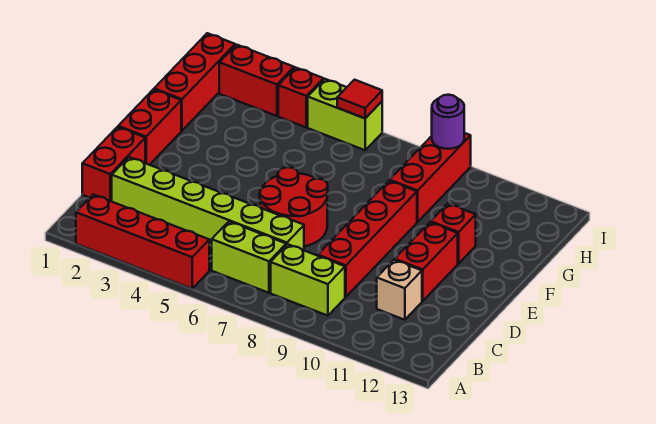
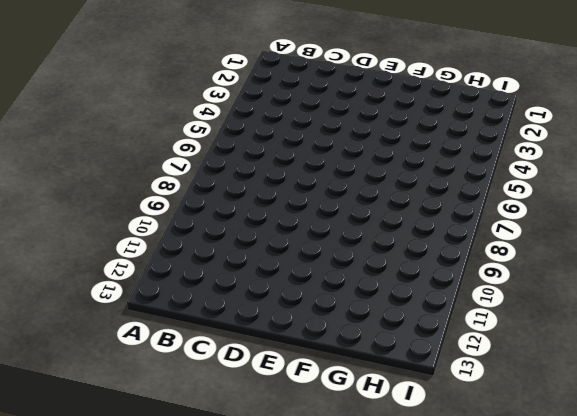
none -> red 1x4 brick [76,195,209,289]
none -> lime 1x2 brick [212,222,286,293]
none -> lime 1x2 brick [271,244,345,316]

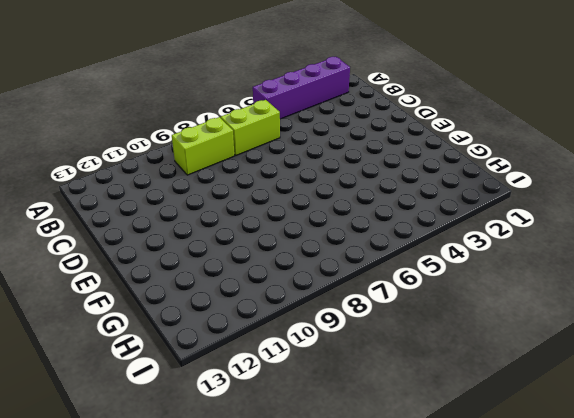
purple 1x4 brick [253,57,350,119] -> red 1x4 brick [76,195,209,289]
none -> red 1x2 brick [82,127,145,201]
none -> lime 1x6 brick [112,157,304,250]
none -> red 1x4 brick [318,181,417,297]

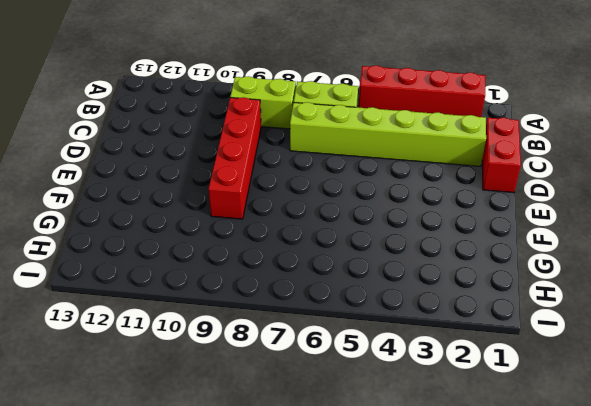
none -> tan 1x1 brick [377,260,422,320]
none -> red 2x2 round brick [260,167,328,246]
none -> red 1x2 brick [395,222,458,301]

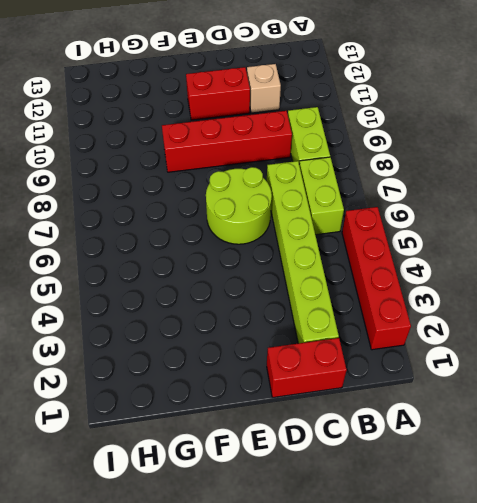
lime 2x2 round brick [206,167,272,244] -> red 2x2 round brick [260,167,328,246]
none -> red 1x2 brick [118,89,181,165]
none -> red 1x1 brick [431,204,476,264]
none -> red 1x3 brick [154,33,235,131]

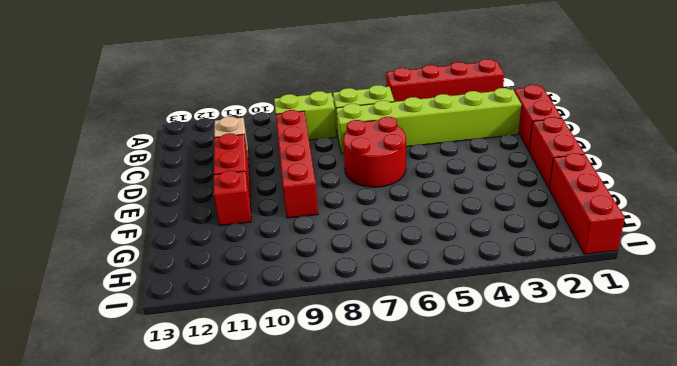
none -> red 1x3 brick [390,133,471,222]
none -> red 1x2 brick [219,45,294,116]
none -> red 1x1 brick [278,67,323,127]

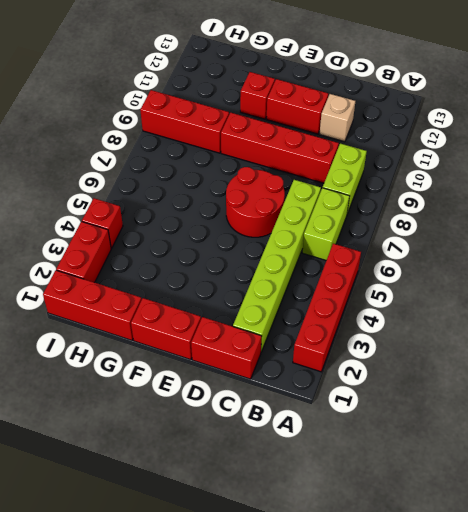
none -> lime 1x2 brick [308,79,382,150]
none -> red 1x1 tile [337,80,382,118]
none -> purple 1x1 round brick [432,95,464,149]

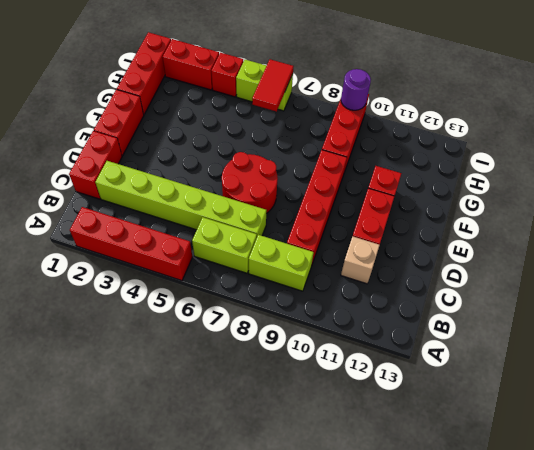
red 1x2 tile [252,59,294,112] -> red 1x1 tile [337,80,382,118]

